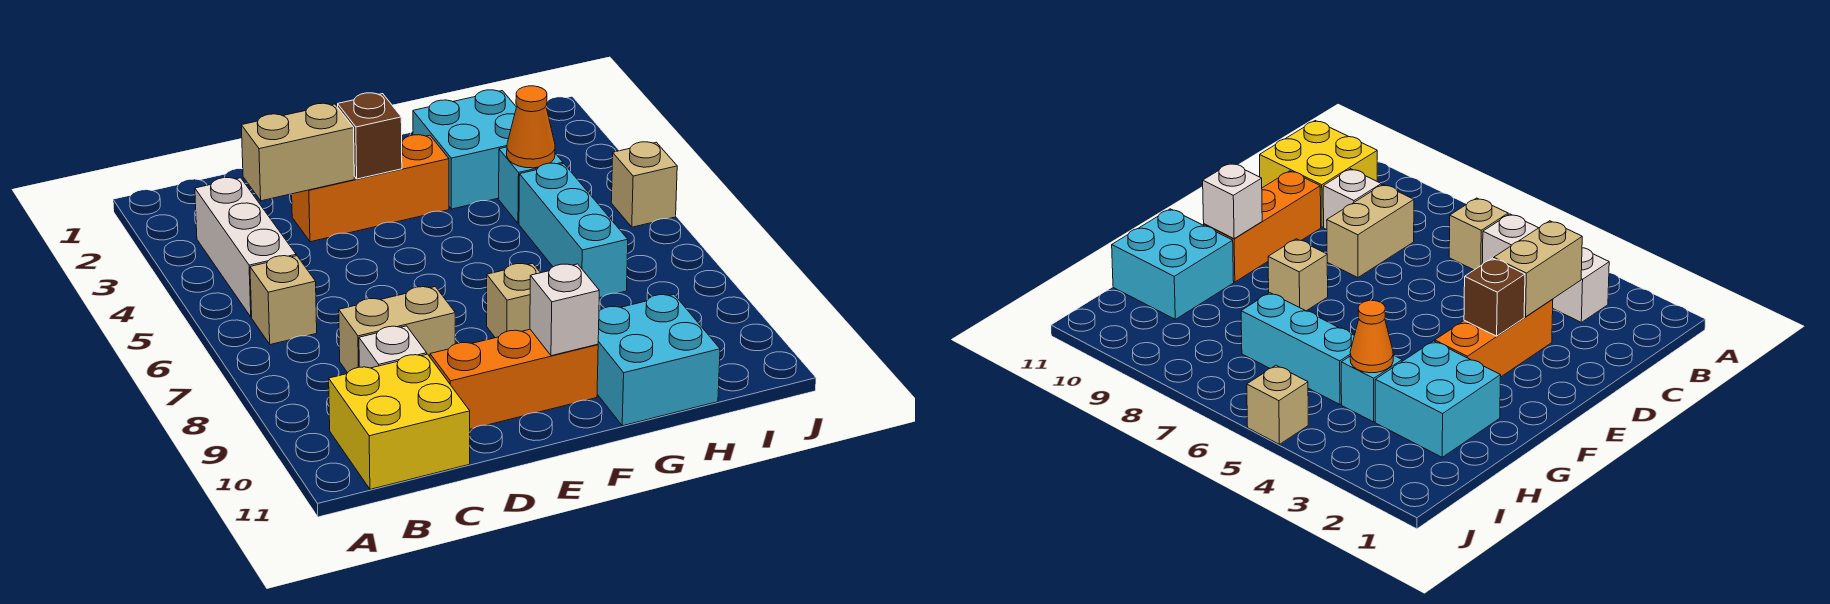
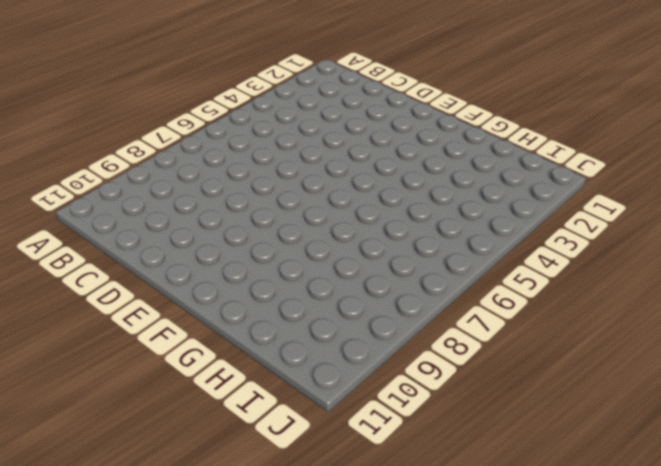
none -> white 1x3 brick [195,178,296,317]
none -> tan 1x1 brick [250,256,317,345]
none -> yellow 2x2 brick [329,354,470,489]

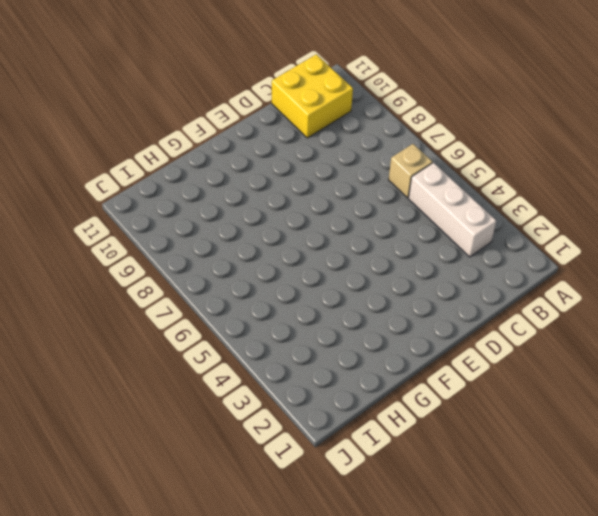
none -> tan 1x2 brick [339,287,455,373]
none -> white 1x1 brick [359,326,427,368]
none -> orange 1x3 brick [292,135,449,242]

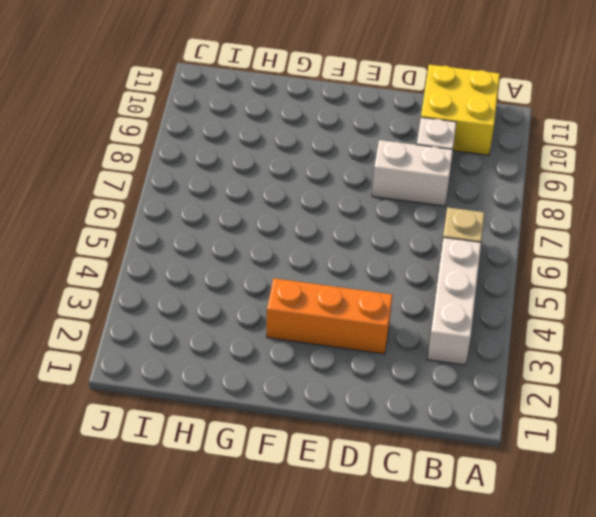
white 1x2 brick [372,140,453,206] -> tan 1x2 brick [339,287,455,373]
none -> orange 1x3 brick [430,329,598,429]
none -> tan 1x1 brick [487,263,540,338]
none -> cyan 2x2 brick [413,90,516,209]

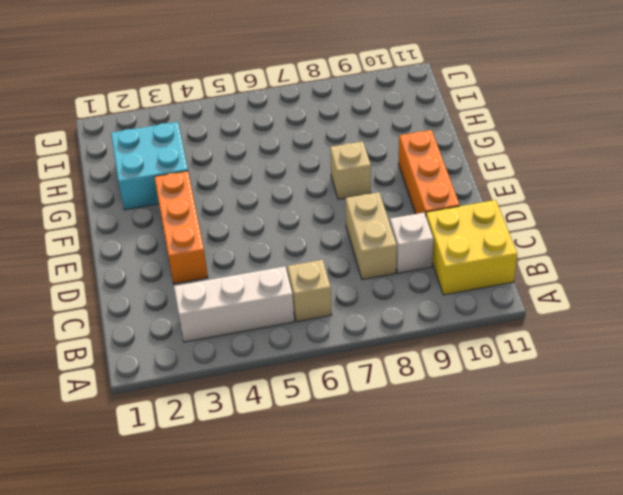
none -> cyan 2x2 brick [597,295,720,426]
none -> cyan 1x1 brick [499,147,563,224]
none -> cyan 1x3 brick [519,163,628,298]

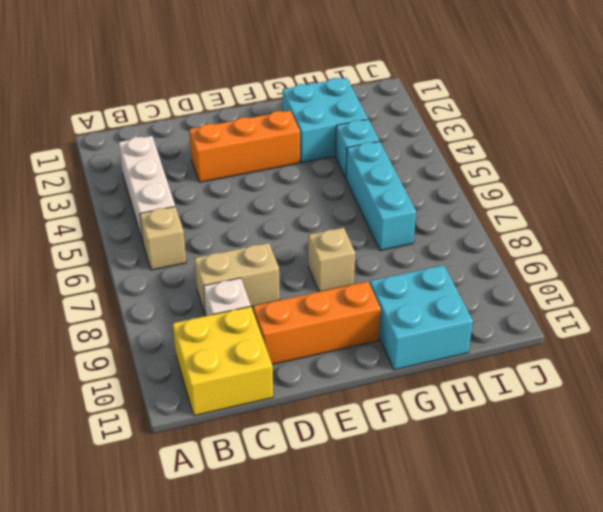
none -> tan 1x1 brick [611,142,677,227]
none -> tan 1x2 brick [241,103,354,201]
none -> brown 1x1 brick [338,93,402,179]

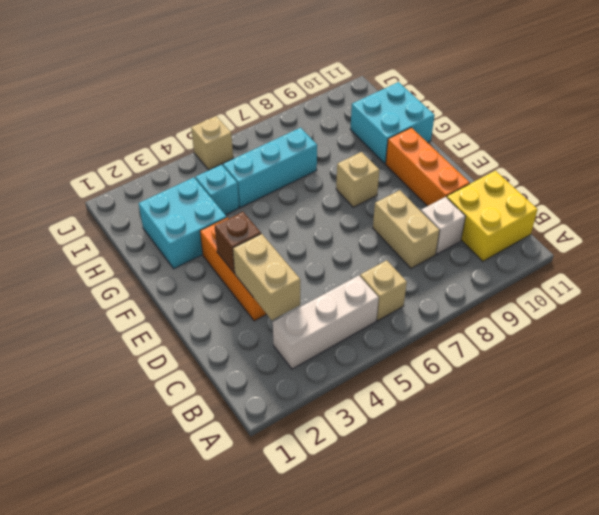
none -> white 1x1 brick [530,264,599,356]
none -> orange 1x1 cone [507,86,555,168]

